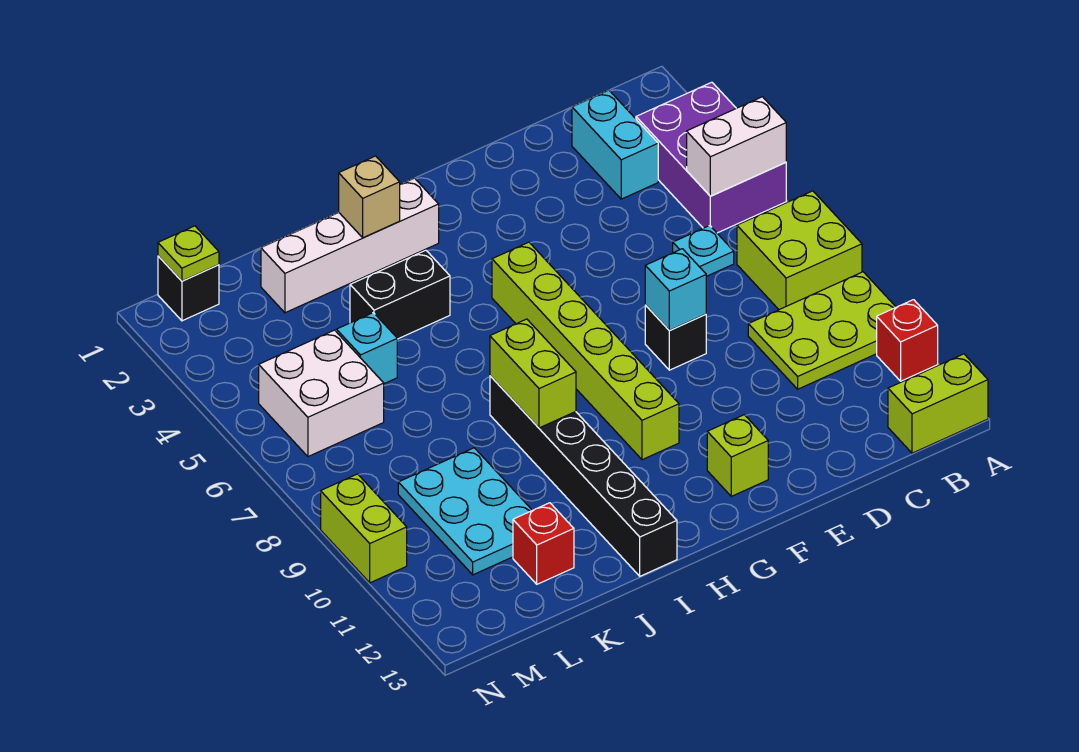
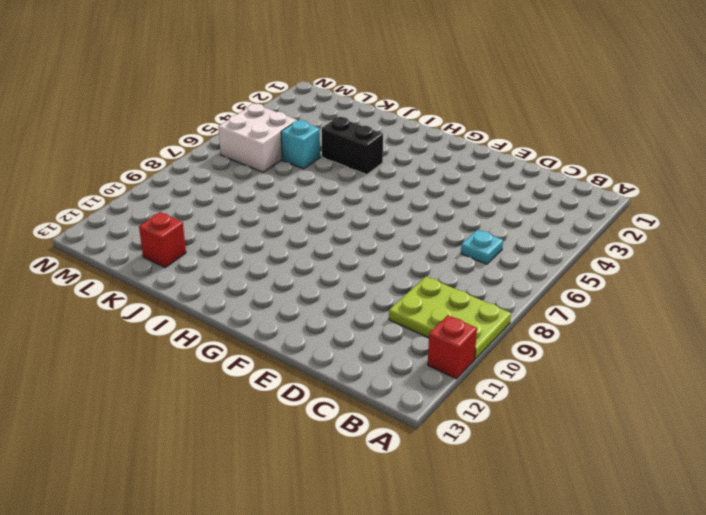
none -> purple 2x3 brick [636,82,786,233]
none -> lime 2x2 brick [737,191,862,310]
none -> lime 1x2 brick [888,354,988,453]

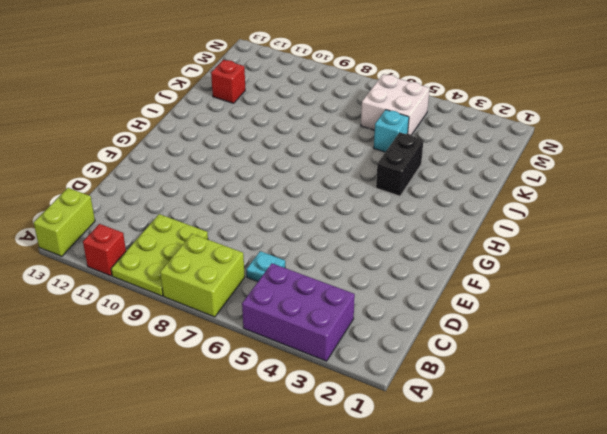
none -> cyan 1x2 brick [572,90,658,199]
none -> black 1x1 brick [645,305,706,370]
none -> lime 1x1 brick [707,415,768,496]

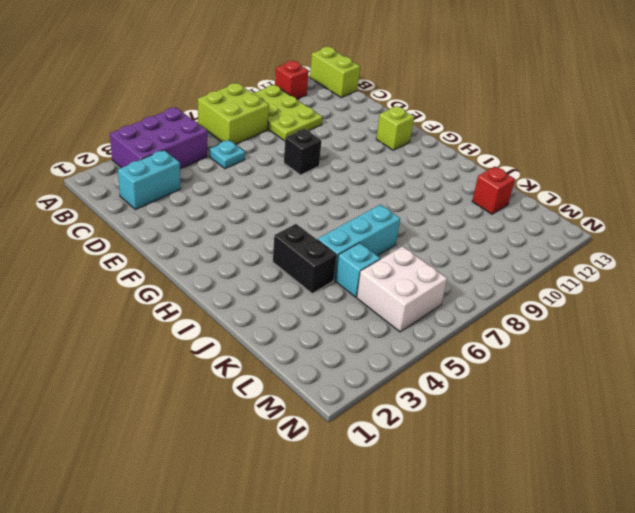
cyan 1x3 brick [317,205,400,281] -> none
none -> lime 1x6 brick [492,242,679,460]
none -> white 1x4 brick [261,178,439,313]
none -> black 1x6 brick [490,376,677,576]

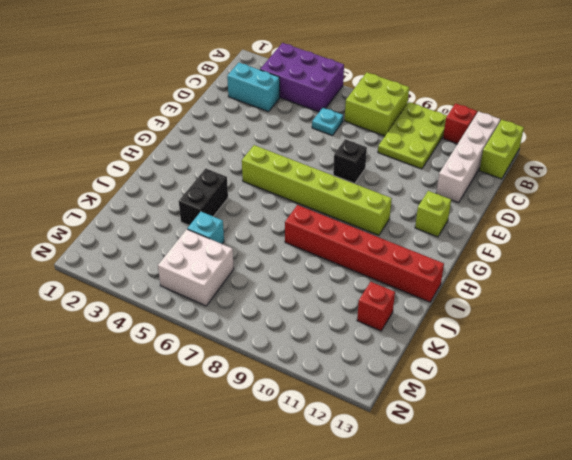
white 1x4 brick [436,111,500,203] -> white 1x4 brick moved to [261,178,439,313]
red 1x6 brick [285,205,444,302] -> black 1x6 brick [490,376,677,576]
none -> cyan 2x3 plate [398,448,532,575]
none -> black 1x1 brick [158,256,219,321]
none -> lime 1x2 brick [321,474,407,583]

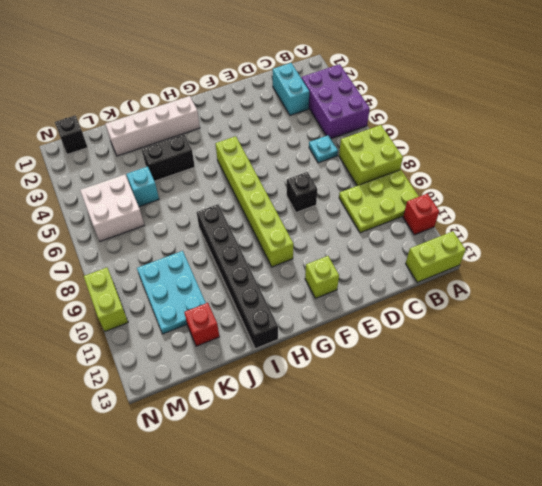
none -> white 1x2 brick [687,97,786,196]
none -> cyan 1x1 brick [645,249,706,331]
none -> tan 1x1 brick [339,156,400,238]

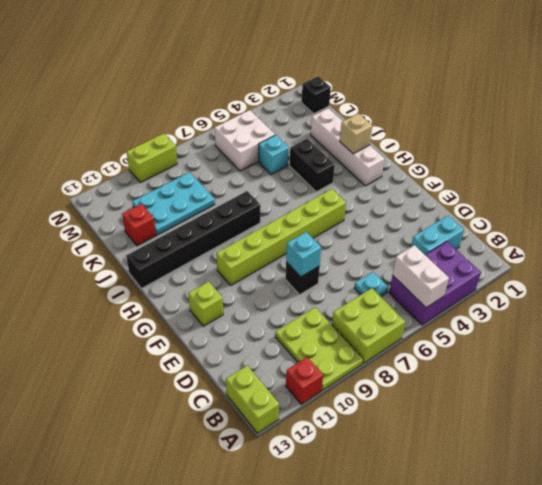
none -> lime 1x2 brick [490,319,576,428]
none -> lime 1x1 plate [158,226,219,281]

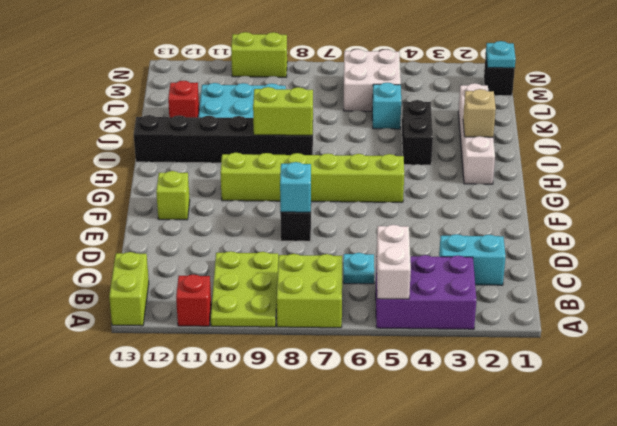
cyan 1x1 plate [486,41,516,68] -> lime 1x1 plate [158,226,219,281]

